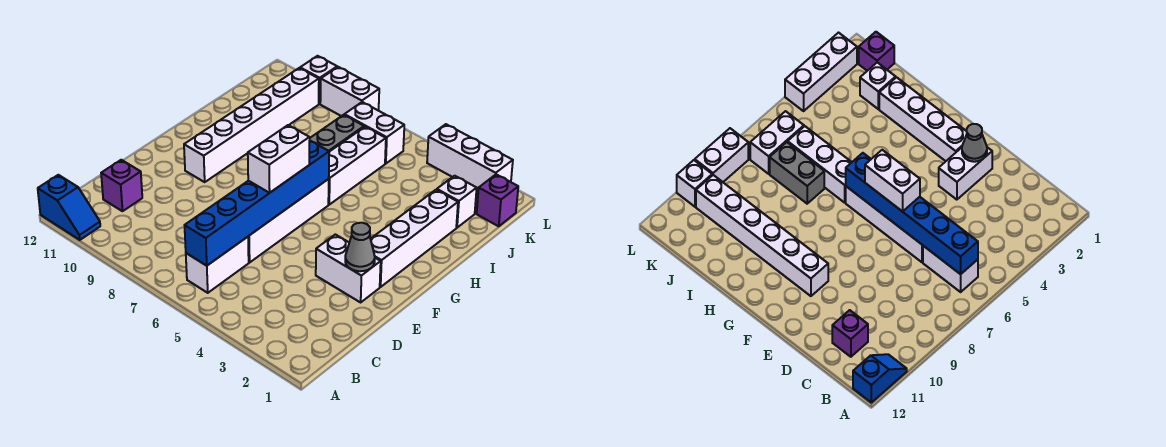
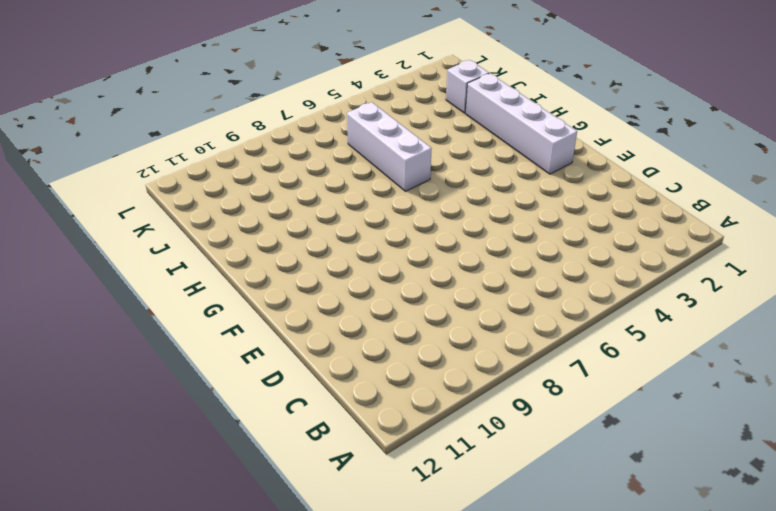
none -> blue 1x2 slope [38,175,100,240]
none -> white 1x2 brick [186,237,249,293]
none -> purple 1x1 brick [101,160,142,211]

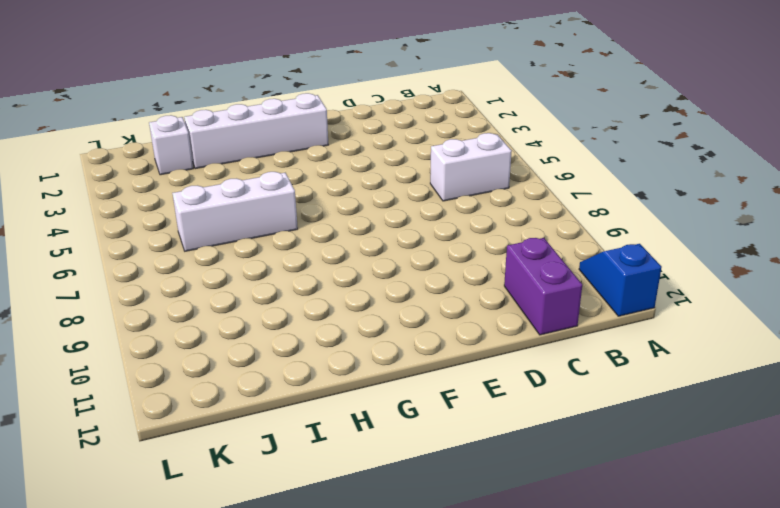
purple 1x2 brick [504,238,582,335] -> purple 1x1 brick [101,160,142,211]
none -> white 1x4 brick [248,179,329,262]
none -> white 1x2 brick [316,234,381,302]
none -> white 1x6 brick [184,68,319,182]

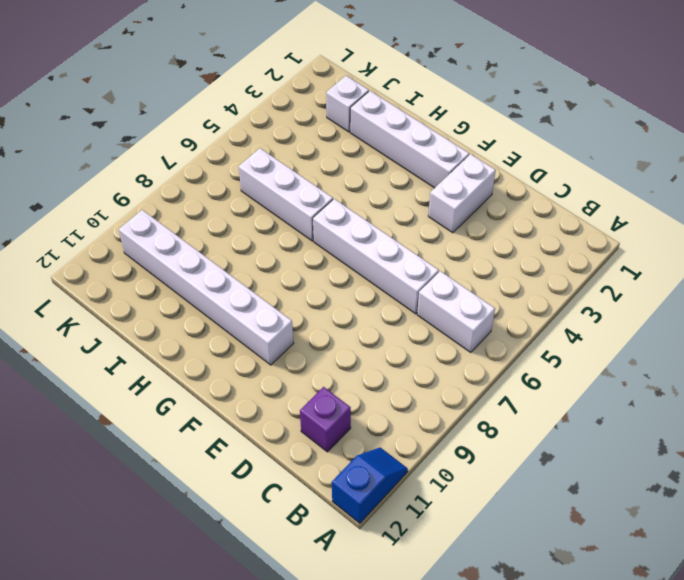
none -> grey 1x2 brick [310,115,364,152]
none -> purple 1x1 brick [477,174,518,226]
none -> white 1x2 brick [344,102,404,164]

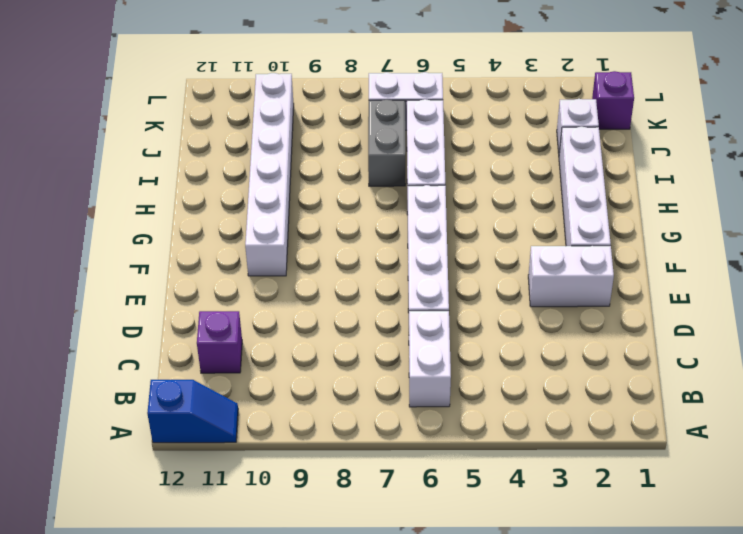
none -> white 1x3 brick [427,124,513,191]
none -> white 1x2 brick [320,67,379,116]
none -> white 1x1 brick [300,56,337,104]

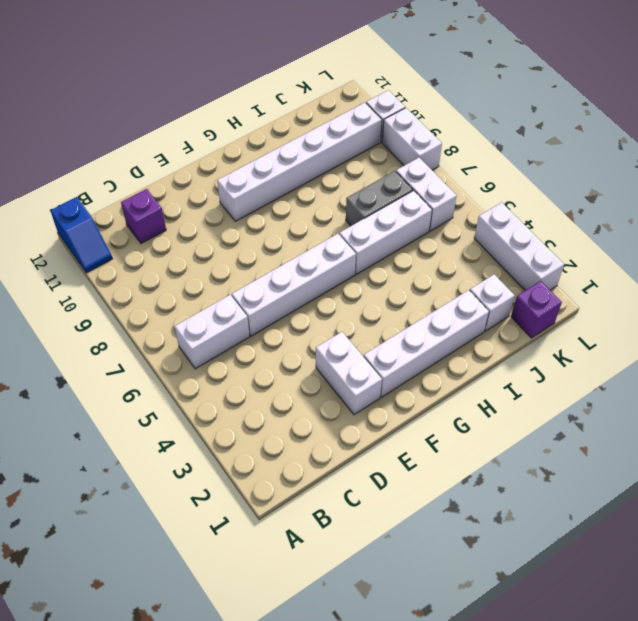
none -> blue 1x6 brick [185,141,329,266]
none -> grey 1x1 cone [345,223,375,271]
none -> white 1x2 brick [248,125,310,193]

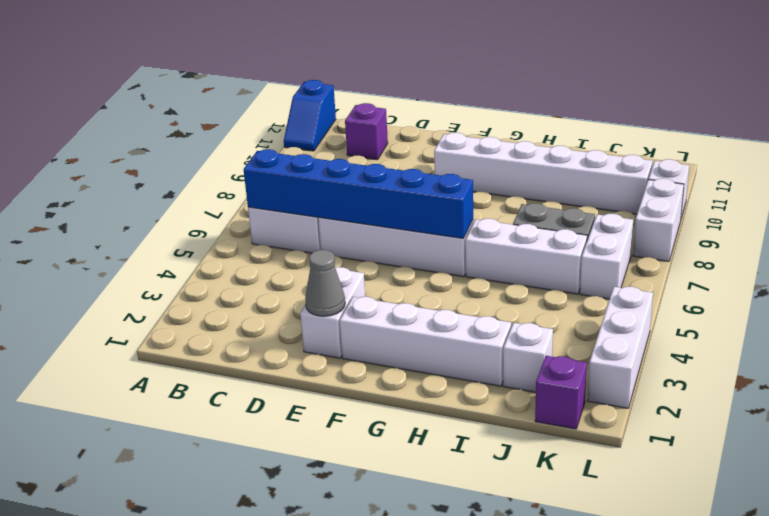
none -> white 1x2 brick [248,125,310,193]

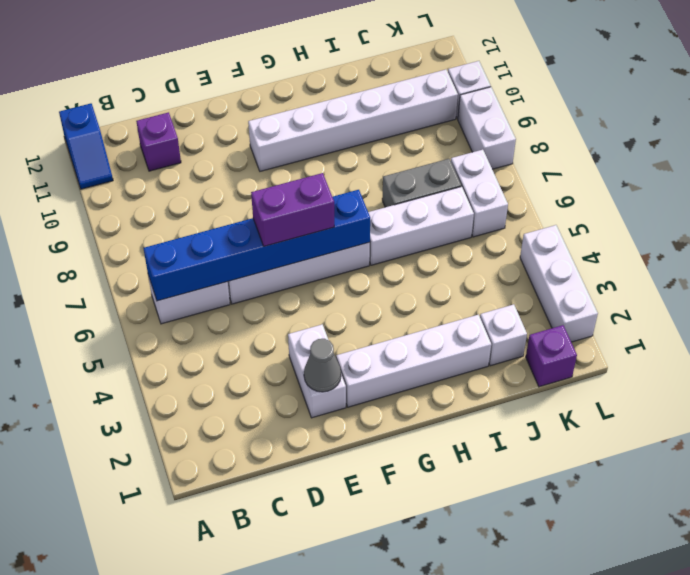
purple 1x2 brick [251,173,334,246] -> white 1x2 brick [248,125,310,193]

